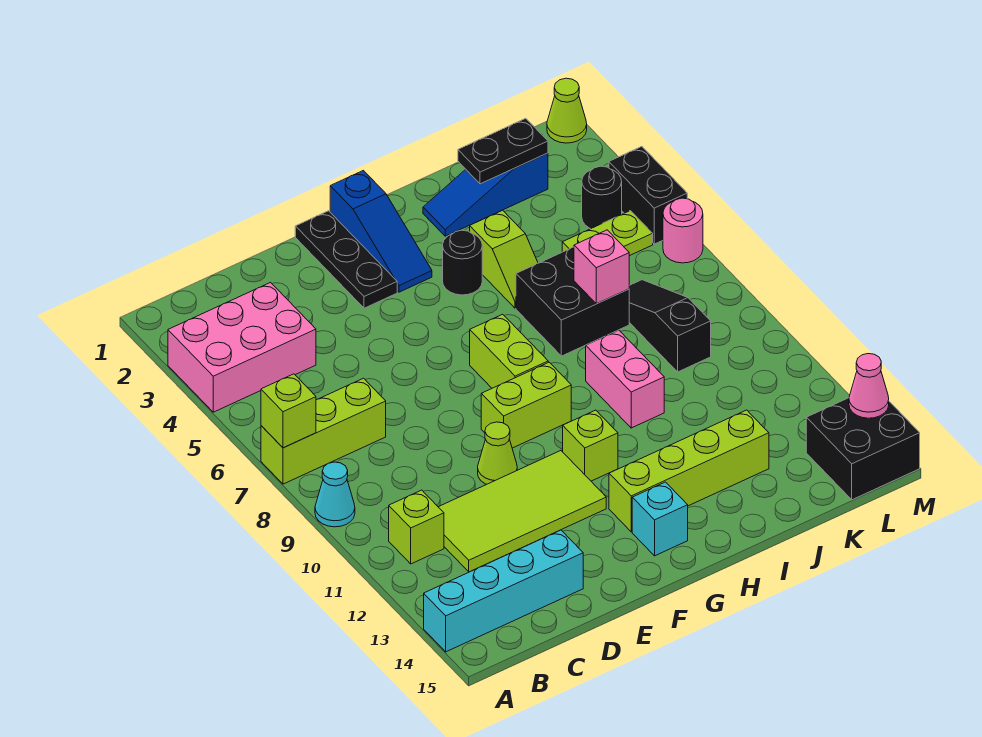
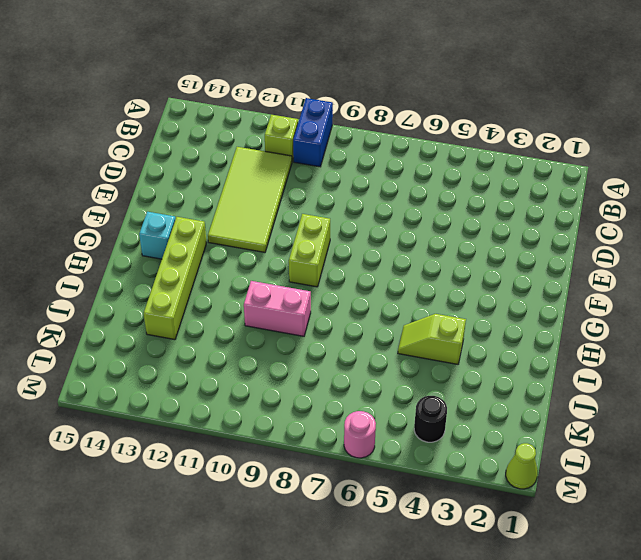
blue 1x2 brick [293,98,333,167] -> none
none -> pink 2x3 brick [168,283,316,412]
none -> lime 1x3 brick [261,378,386,484]
none -> cyan 1x1 cone [315,462,355,527]
none -> cyan 1x4 brick [424,530,583,652]

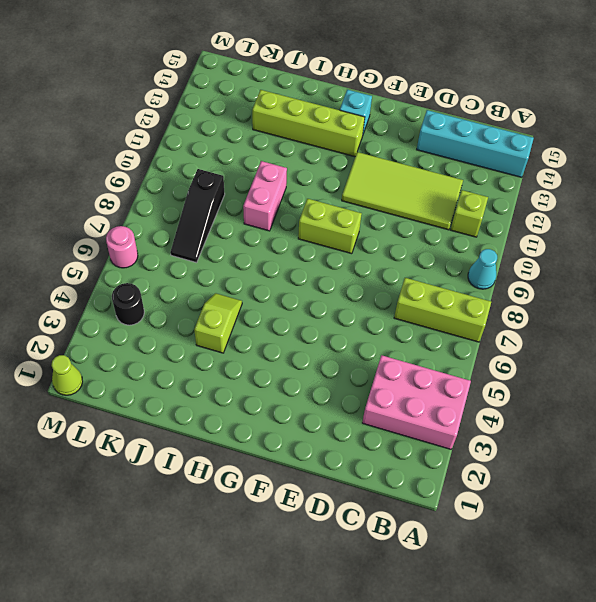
none -> lime 1x1 cone [478,422,517,484]
none -> black 1x3 plate [295,211,397,308]
none -> blue 1x3 slope [330,171,432,292]
none -> lime 1x2 brick [470,314,548,388]

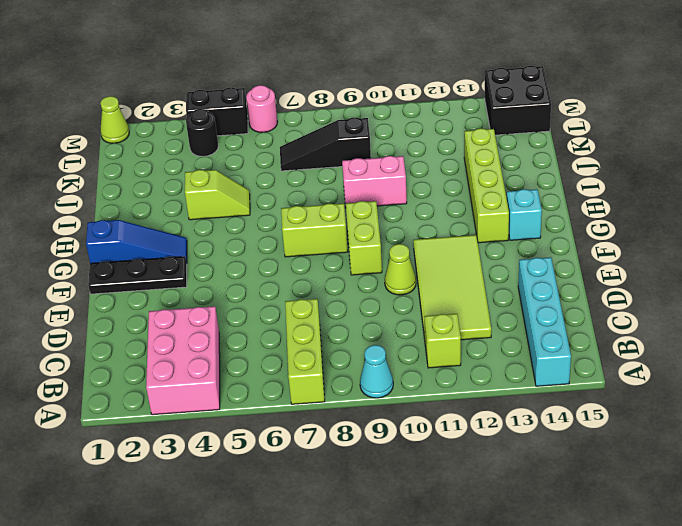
none -> lime 1x1 brick [563,410,618,481]
none -> black 1x1 round brick [443,230,482,295]
none -> blue 1x3 slope [423,153,548,236]
none -> black 2x2 brick [516,247,629,356]

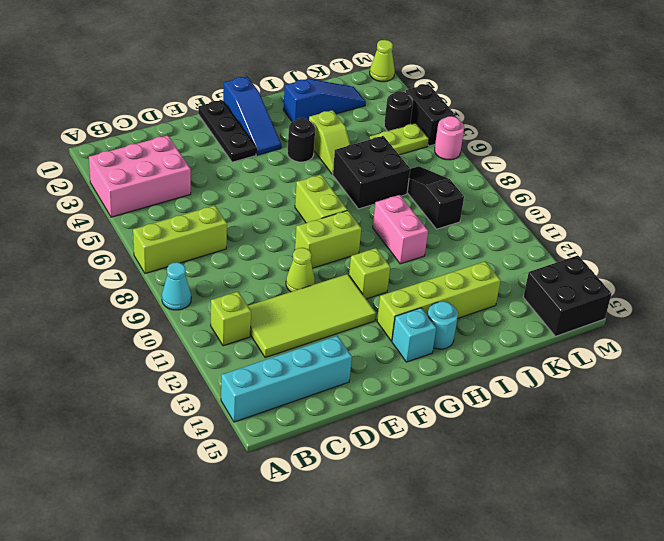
cyan 1x1 round brick [427,301,458,349] -> none
blue 1x3 slope [283,79,366,122] -> blue 1x3 slope turned to [423,153,548,236]
none -> lime 1x1 brick [261,374,316,448]
none -> black 1x2 plate [458,118,548,184]
none -> pink 1x1 brick [574,230,629,304]
none -> pink 1x1 cone [849,354,889,418]

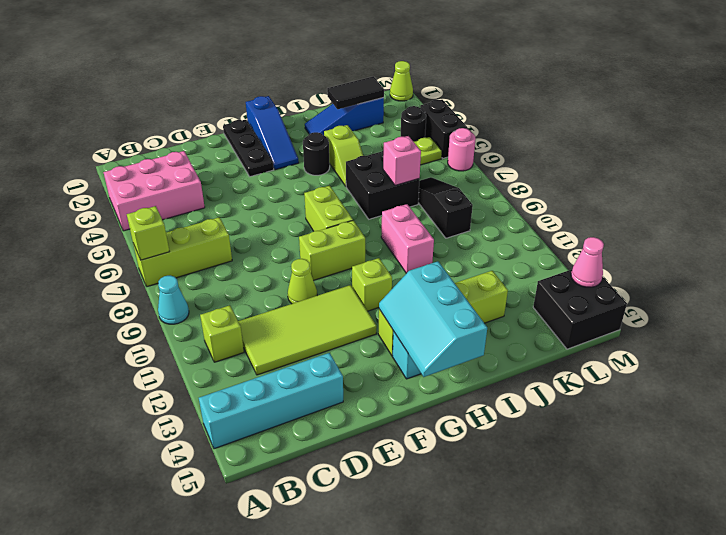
cyan 2x3 slope [379,261,487,377] -> none
black 1x2 tile [327,76,384,109] -> black 1x2 plate [458,118,548,184]

